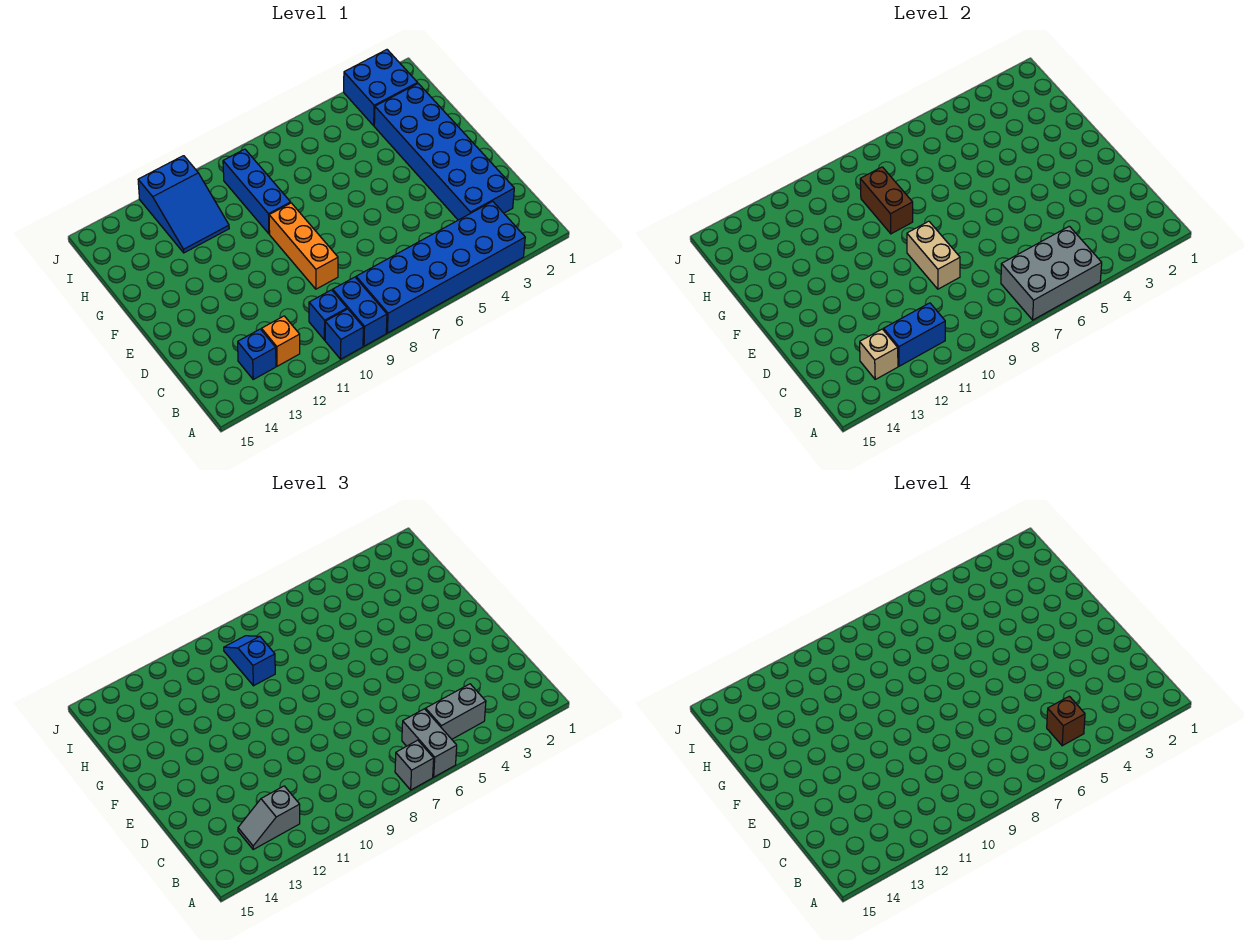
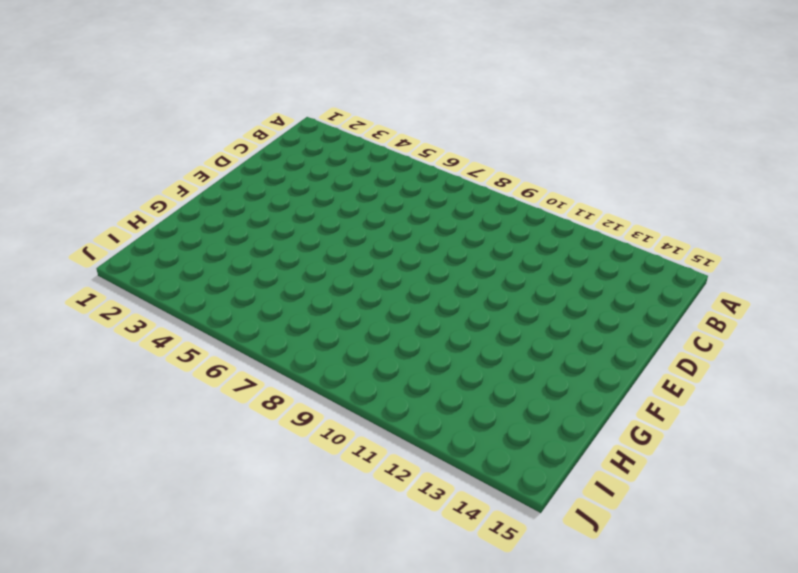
none -> blue 2x6 brick [356,201,525,333]
none -> blue 1x2 brick [333,277,387,346]
none -> blue 1x1 brick [325,309,363,359]

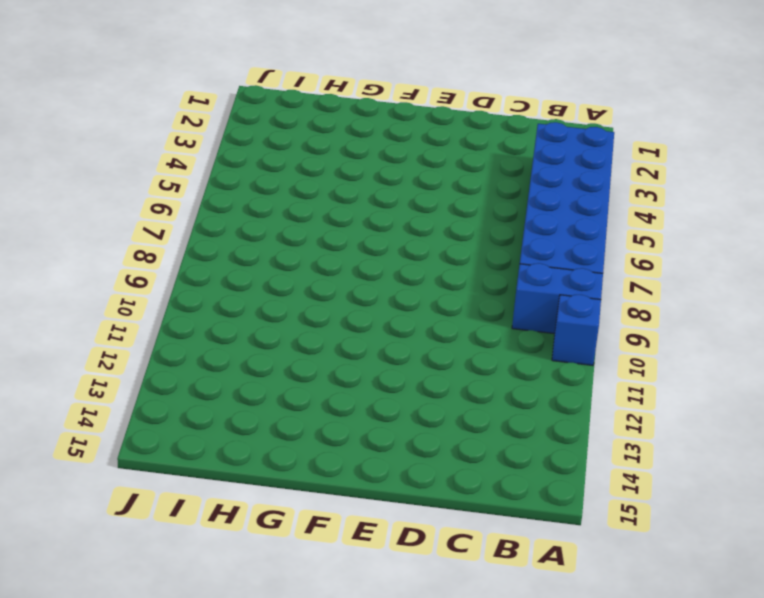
none -> blue 1x1 brick [309,290,347,340]
none -> orange 1x1 brick [262,316,300,366]
none -> blue 1x1 brick [238,329,276,379]

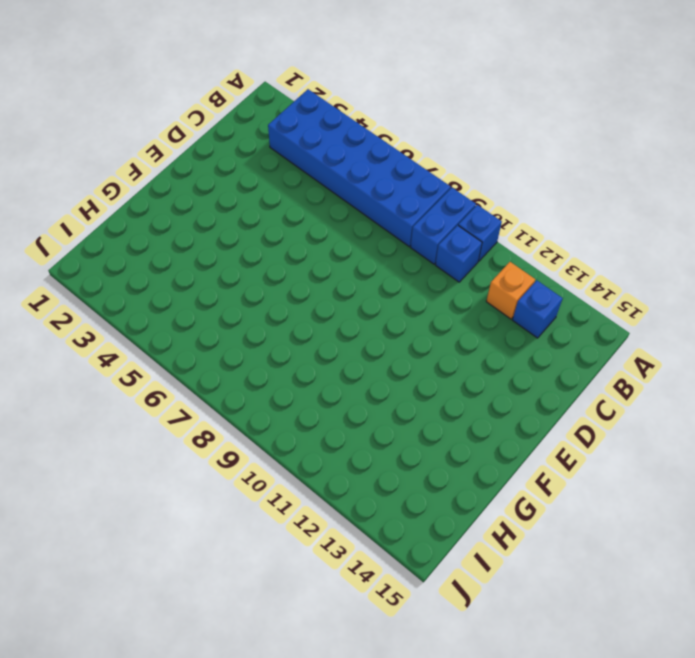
none -> blue 2x6 brick [374,84,514,220]
none -> orange 1x3 brick [269,203,338,289]
none -> blue 1x3 brick [223,149,291,234]

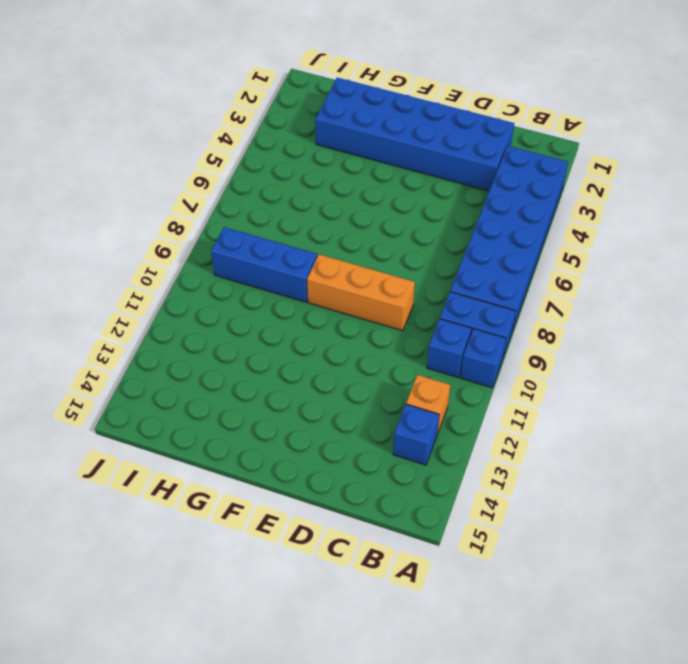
none -> blue 2x3 slope [138,156,229,253]
none -> blue 2x2 brick [344,50,418,126]
none -> grey 2x3 brick [1001,226,1102,320]

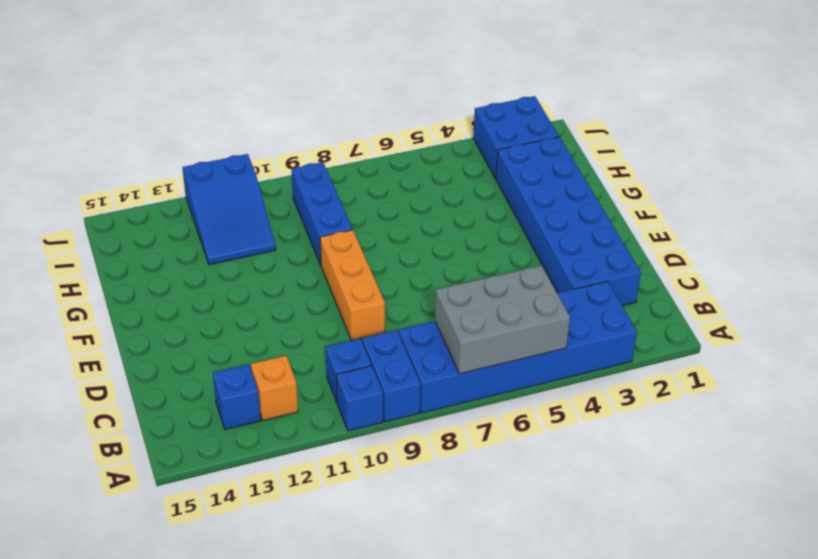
none -> blue 1x2 brick [884,303,945,366]
none -> tan 1x1 brick [860,329,898,379]
none -> tan 1x2 brick [907,221,960,289]

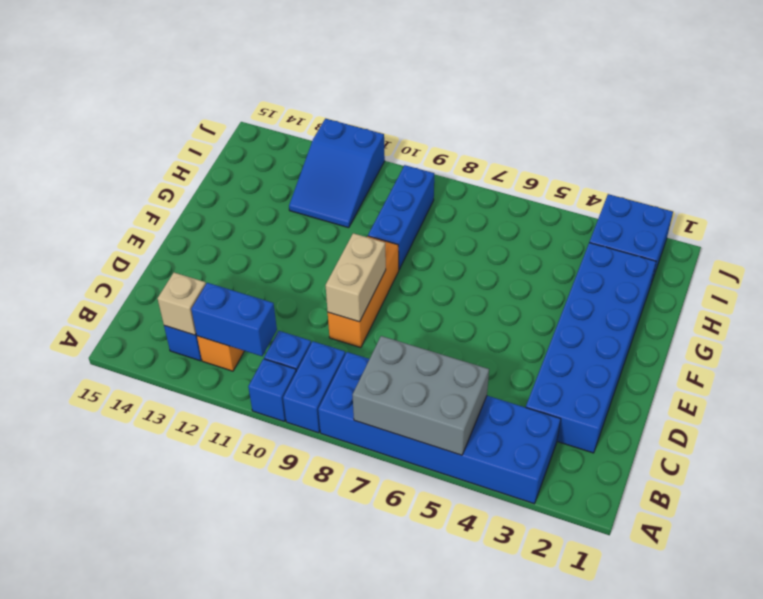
none -> brown 1x2 brick [860,167,913,234]
none -> grey 1x2 brick [402,709,457,777]
none -> grey 1x1 brick [395,740,434,790]

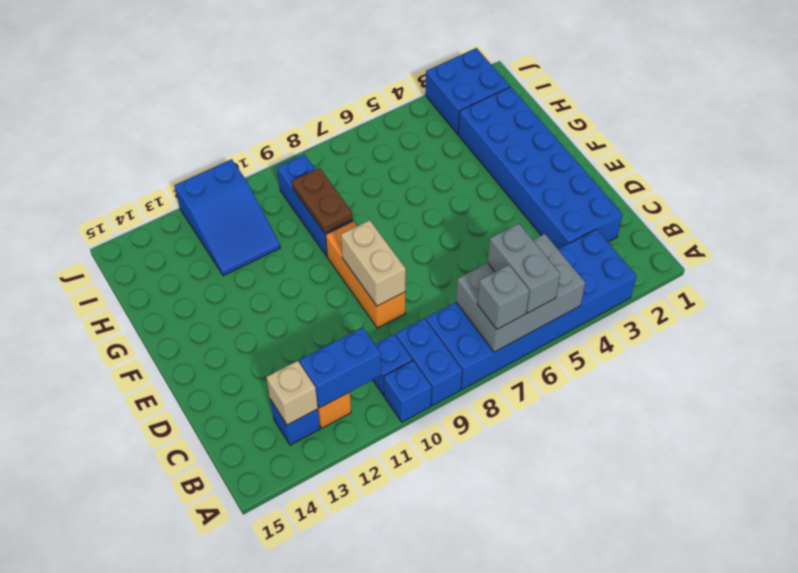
brown 1x2 plate [292,168,353,233] -> brown 1x2 brick [860,167,913,234]
none -> grey 1x2 brick [426,684,486,739]
none -> grey 1x2 slope [238,786,300,849]
none -> blue 1x2 slope [224,636,275,686]

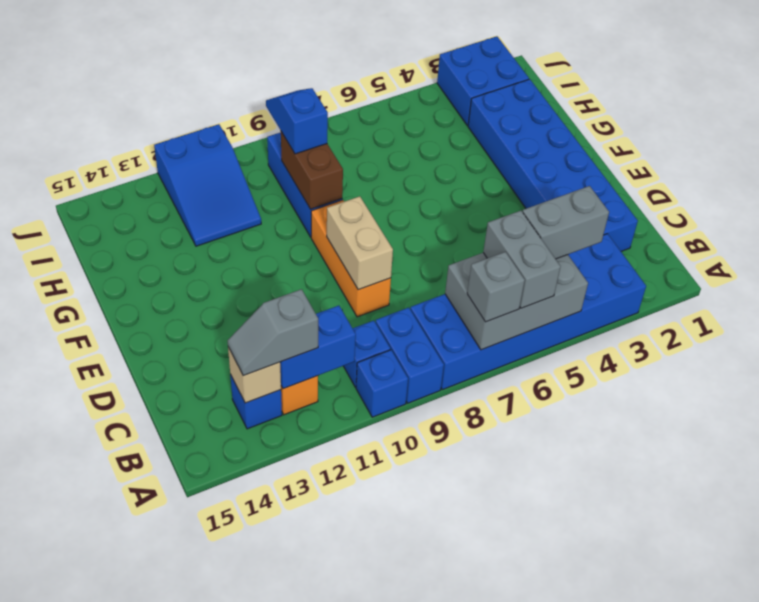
none -> brown 1x1 brick [1047,696,1085,746]

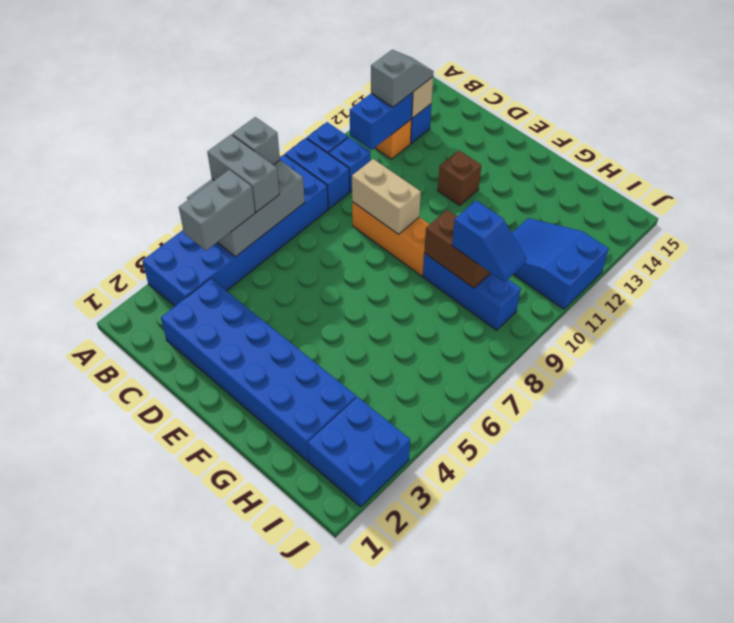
brown 1x1 brick [438,150,481,205] -> brown 1x1 brick moved to [1047,696,1085,746]

